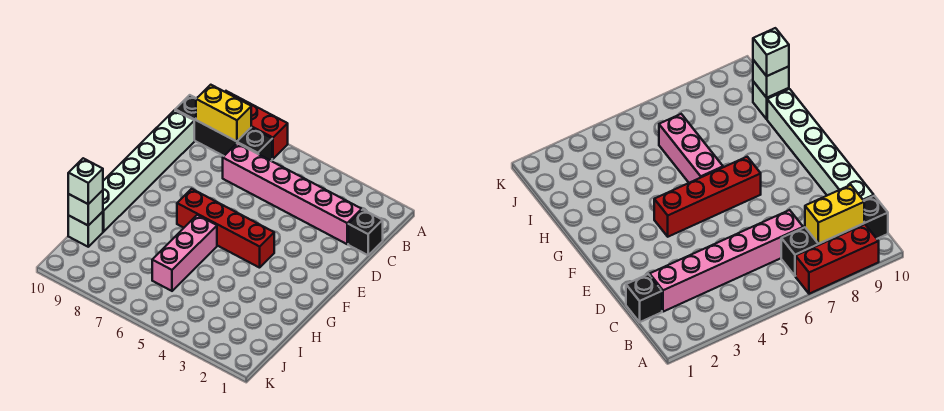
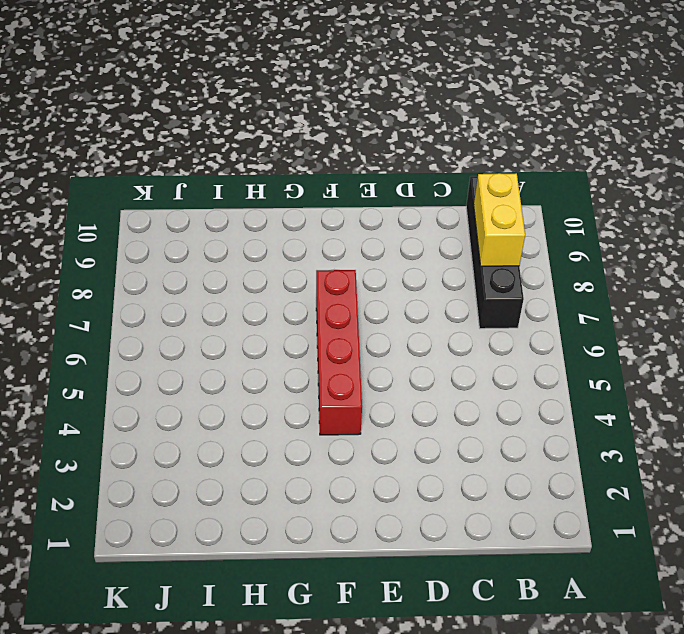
none -> red 1x3 brick [225,91,288,159]
none -> black 1x1 brick [348,210,383,255]

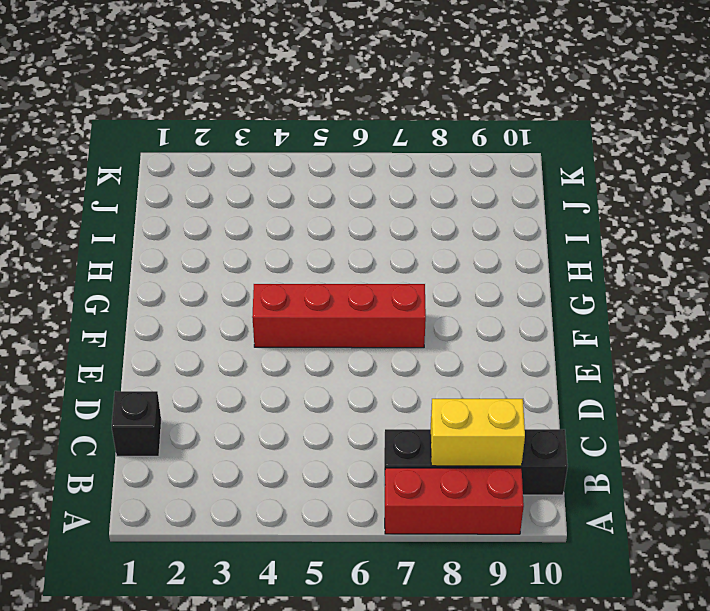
none -> pink 1x6 brick [223,143,362,244]
none -> white 1x6 brick [103,110,194,232]

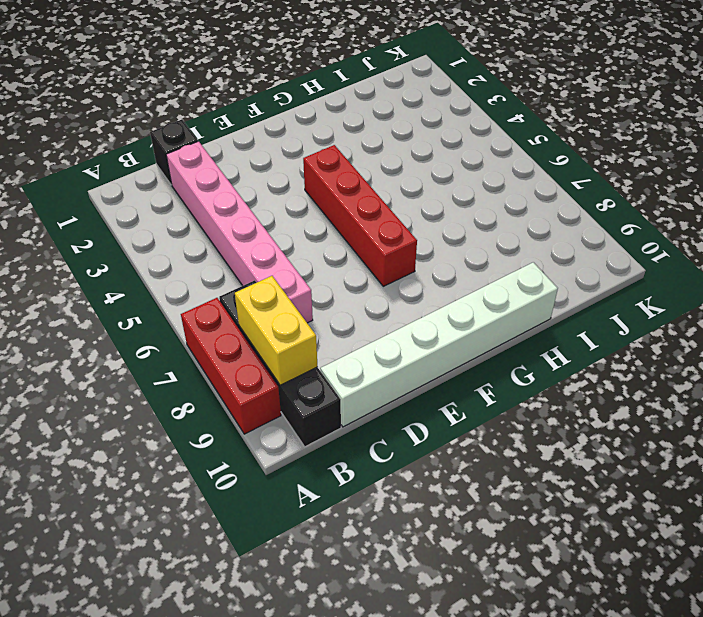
none -> pink 1x3 brick [152,215,217,291]
none -> white 1x1 brick [68,212,103,247]

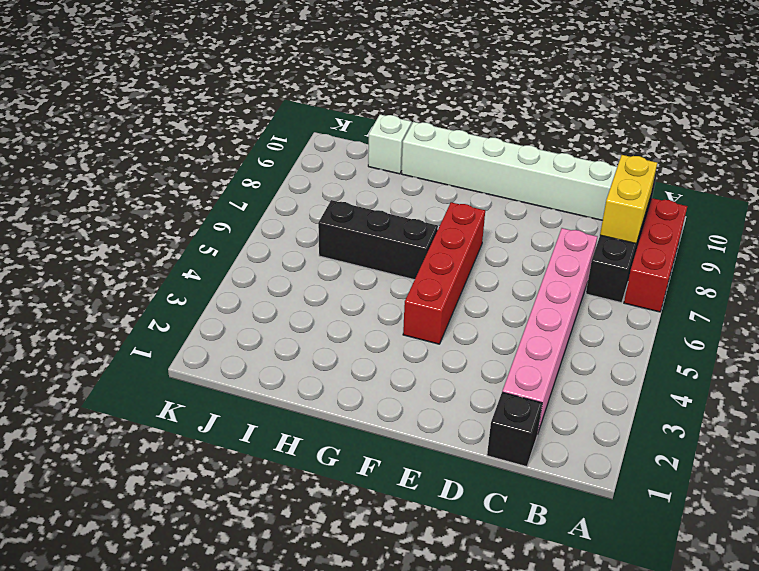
black 1x3 brick [318,200,438,280] -> pink 1x3 brick [152,215,217,291]
none -> white 1x1 brick [68,190,103,226]
none -> white 1x1 brick [68,158,103,204]

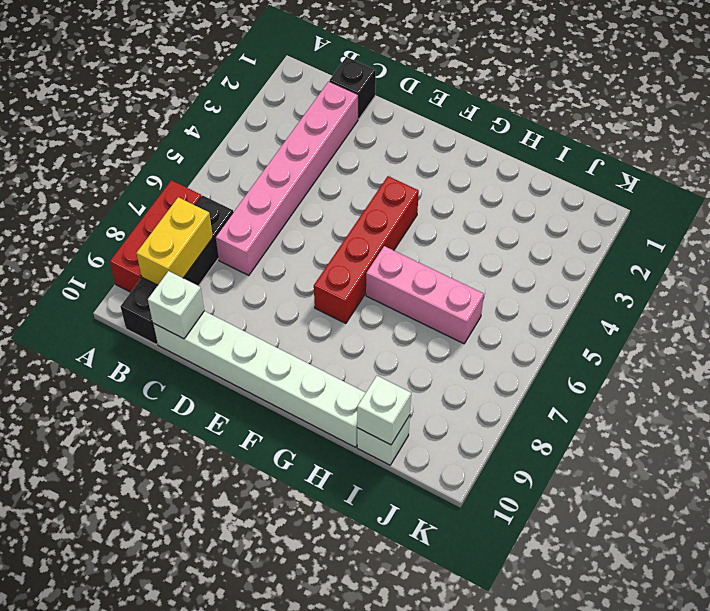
white 1x1 brick [148,271,204,339] -> white 1x1 brick moved to [68,158,103,204]

